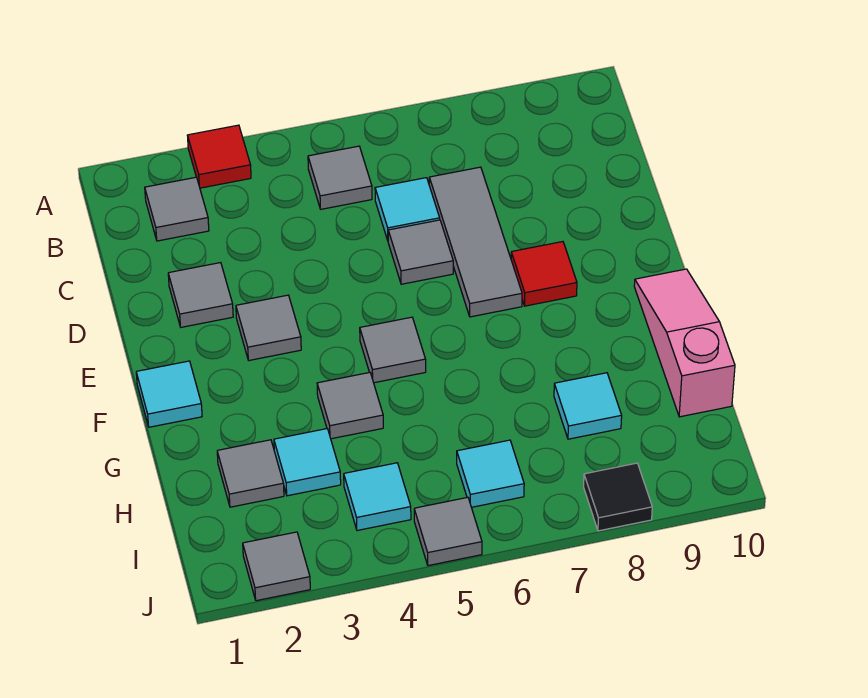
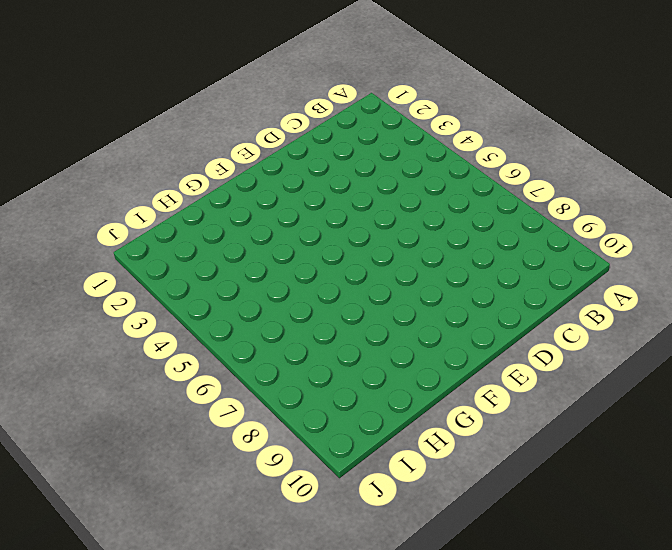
none -> red 1x1 tile [187,125,251,188]
none -> grey 1x1 tile [145,177,209,241]
none -> grey 1x1 tile [308,146,372,209]

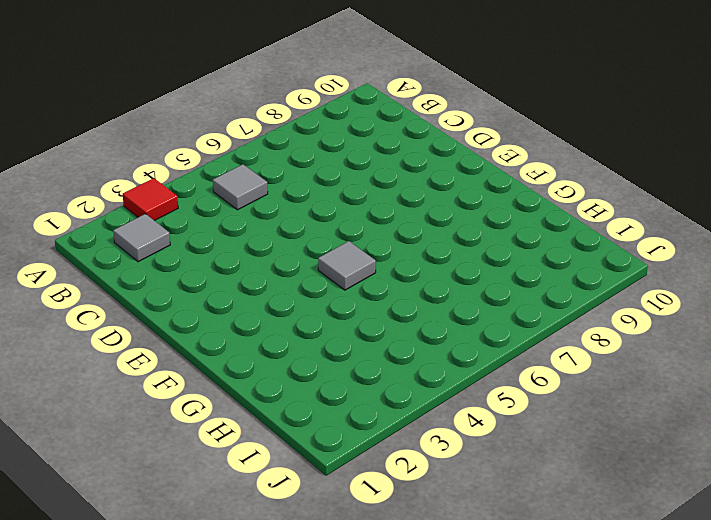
none -> cyan 1x1 tile [375,178,440,240]
none -> grey 1x3 tile [429,167,522,317]
none -> grey 1x1 tile [168,263,233,327]

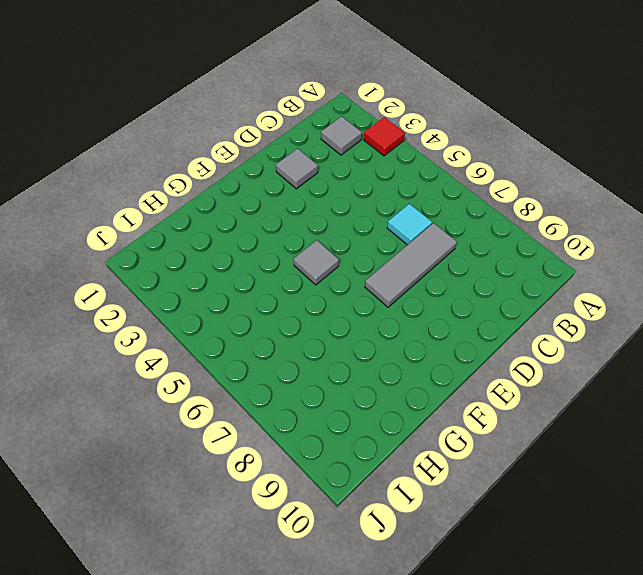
none -> grey 1x1 tile [308,146,372,209]
none -> grey 1x1 tile [388,220,453,284]
none -> grey 1x1 tile [236,295,301,360]

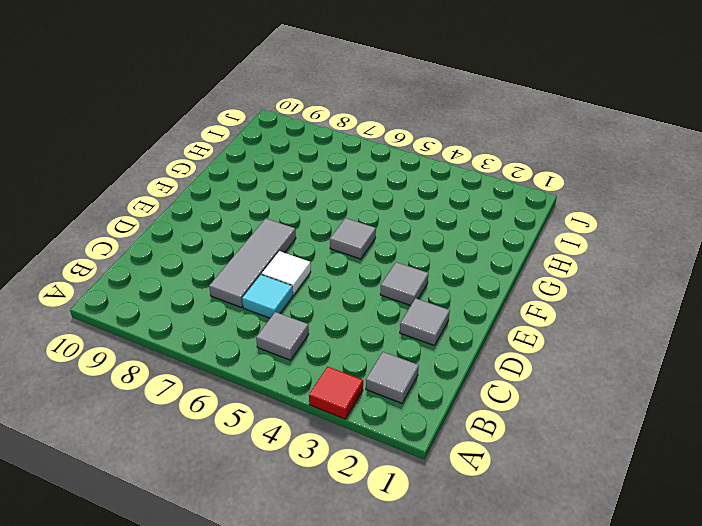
white 1x1 tile [262,251,311,295] -> grey 1x1 tile [388,220,453,284]
none -> red 1x1 tile [511,242,577,306]
none -> cyan 1x1 tile [136,361,202,427]
none -> pink 1x3 slope [634,269,735,417]

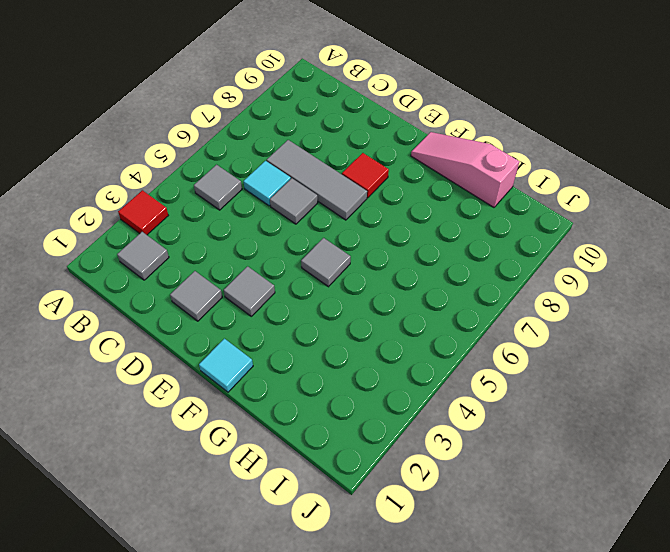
none -> grey 1x1 tile [317,372,383,439]
none -> grey 1x1 tile [217,440,284,507]
none -> cyan 1x1 tile [274,429,341,496]

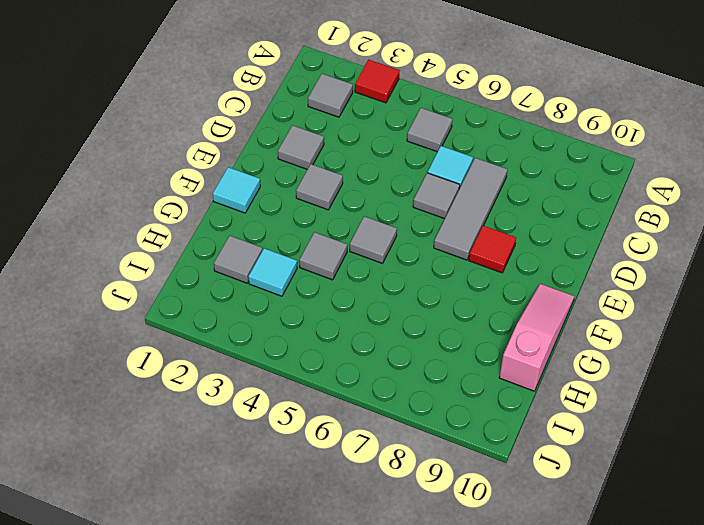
none -> cyan 1x1 tile [554,373,622,439]
none -> cyan 1x1 tile [344,463,411,531]
none -> cyan 1x1 tile [457,440,524,507]

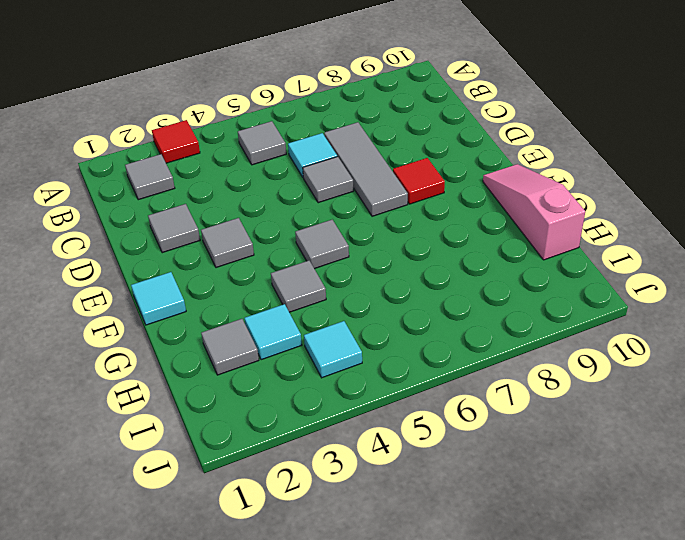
none -> cyan 1x1 tile [554,373,622,439]
none -> cyan 1x1 tile [457,440,524,507]
none -> grey 1x1 tile [243,532,310,601]

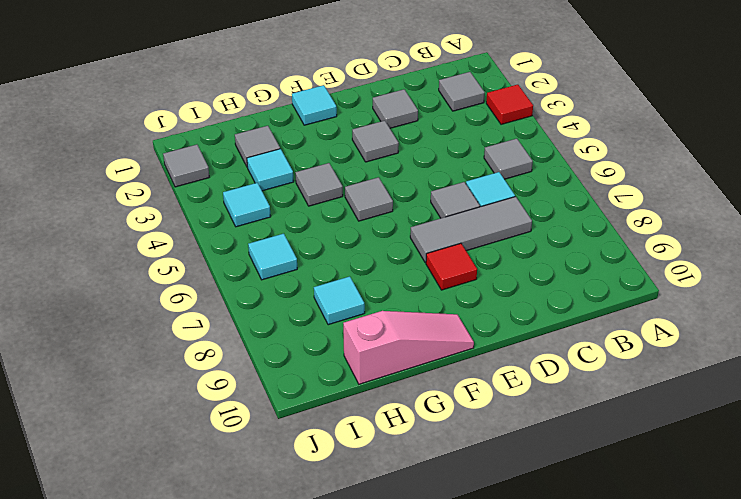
none -> grey 1x1 tile [414,497,482,566]
none -> black 1x1 tile [584,463,652,531]

